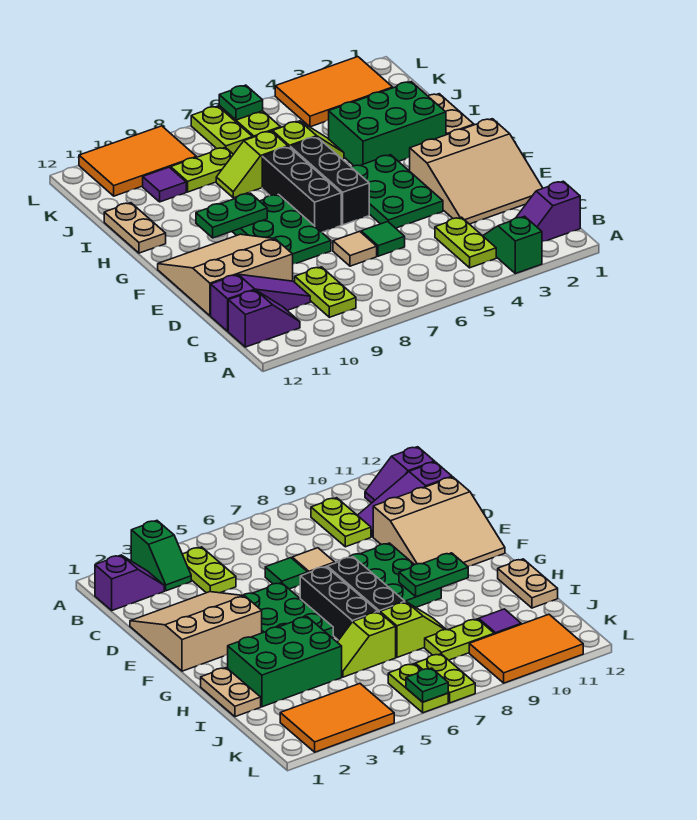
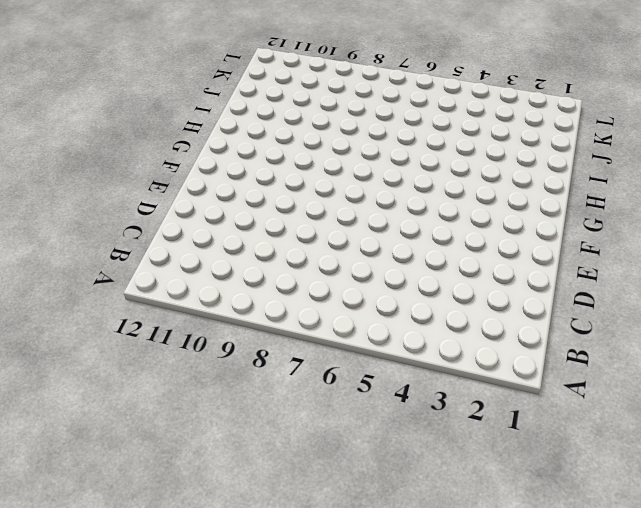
none -> green 1x2 slope [483,216,542,274]
none -> purple 1x2 slope [516,181,580,242]
none -> lime 1x2 plate [435,217,496,268]

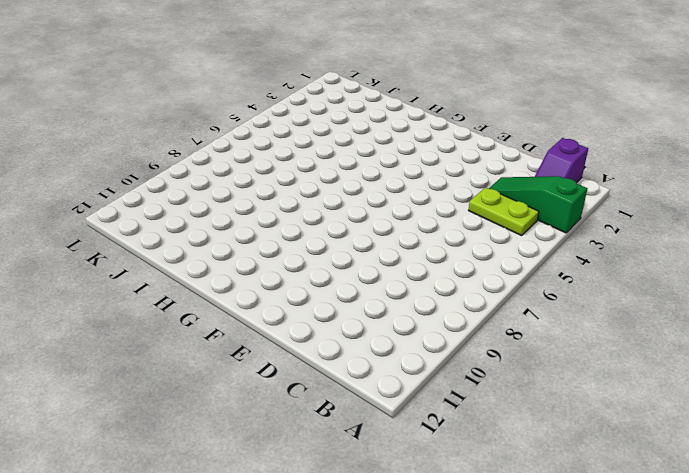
green 1x3 slope [489,176,588,233] -> green 1x2 slope [483,216,542,274]
none -> lime 1x2 plate [295,267,356,317]
none -> purple 1x2 slope [228,290,300,347]
none -> purple 1x3 slope [211,274,310,331]

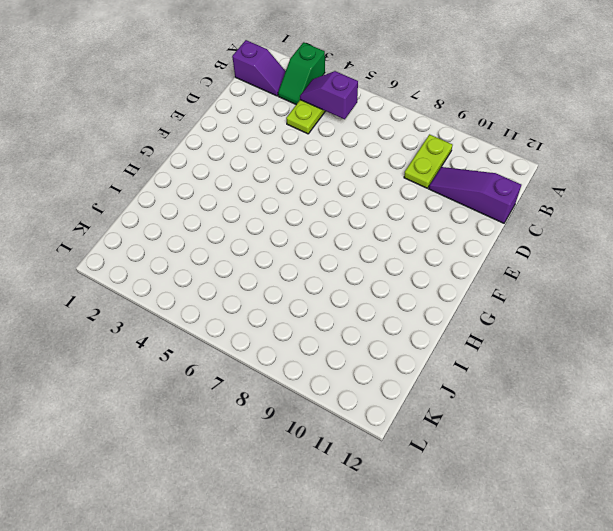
purple 1x2 slope [300,71,358,119] -> purple 1x2 slope moved to [228,290,300,347]
none -> tan 3x3 slope [410,119,543,224]
none -> green 1x1 tile [361,222,405,256]
none -> tan 1x1 tile [333,231,377,266]

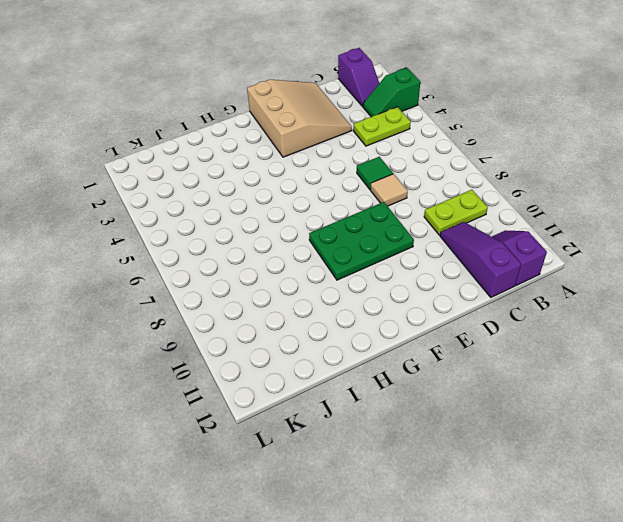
none -> tan 3x3 slope [158,234,293,316]
none -> green 2x3 plate [352,155,443,228]
none -> black 1x3 brick [290,137,369,225]

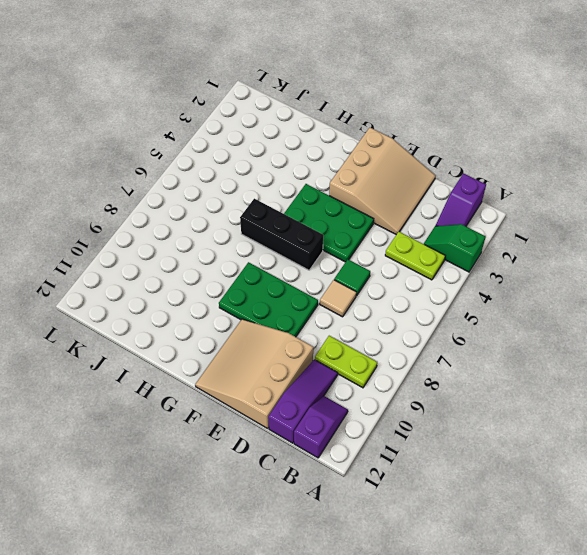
none -> black 1x3 brick [262,147,341,232]
none -> tan 1x2 plate [428,94,474,135]
none -> green 2x3 brick [329,82,446,166]

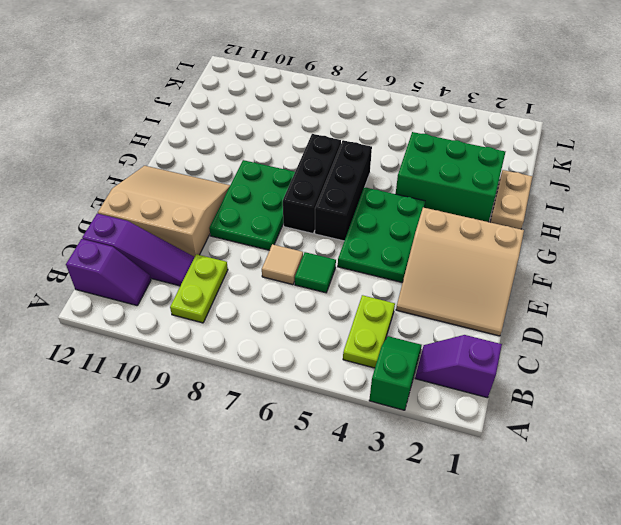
none -> tan 1x2 plate [104,203,166,253]
none -> lime 1x2 slope [272,121,344,159]
none -> lime 1x2 slope [216,131,288,198]

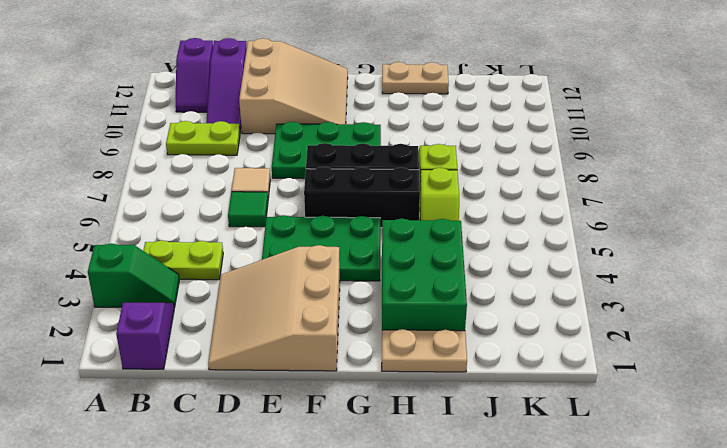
none -> lime 1x2 plate [171,147,233,192]
none -> purple 1x1 tile [143,167,186,202]
none -> orange 2x3 tile [275,57,393,127]

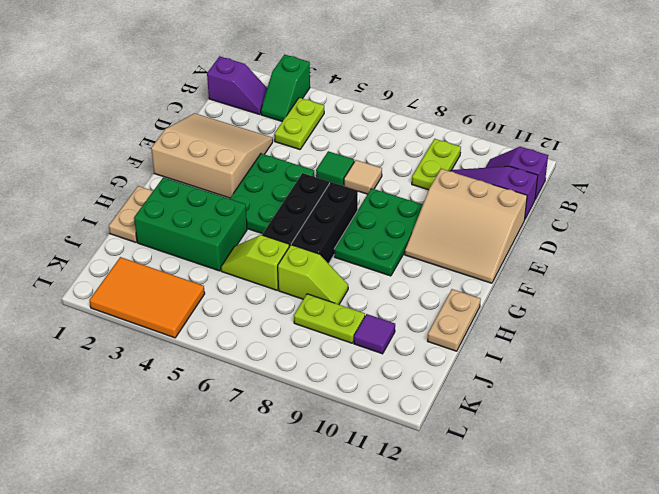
none -> lime 1x2 plate [219,106,281,137]
none -> lime 1x2 plate [191,106,253,154]
none -> orange 2x3 tile [79,126,196,196]

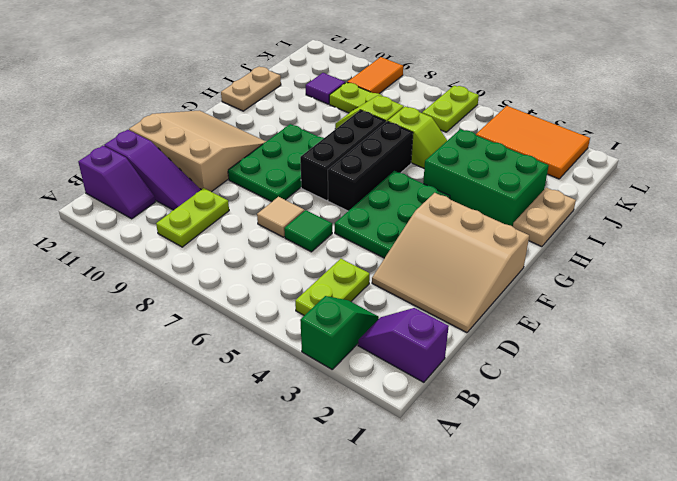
orange 1x2 tile [347,57,403,94] -> orange 2x3 tile [79,126,196,196]
none -> lime 1x2 plate [191,106,253,154]
none -> green 1x2 plate [196,193,267,238]
none -> green 1x1 plate [219,85,263,120]

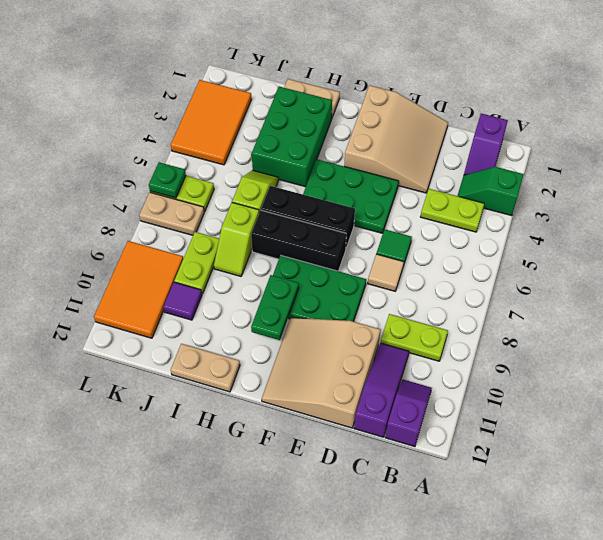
tan 1x2 plate [139,192,204,235] -> lime 1x2 plate [191,106,253,154]

